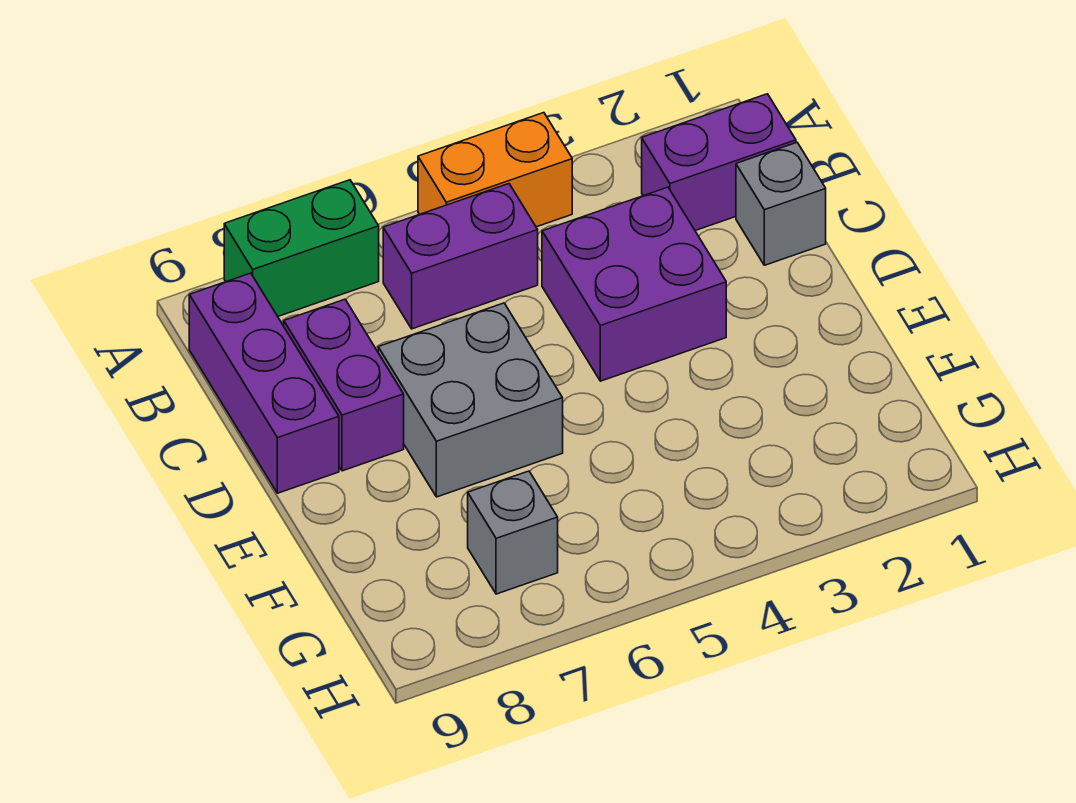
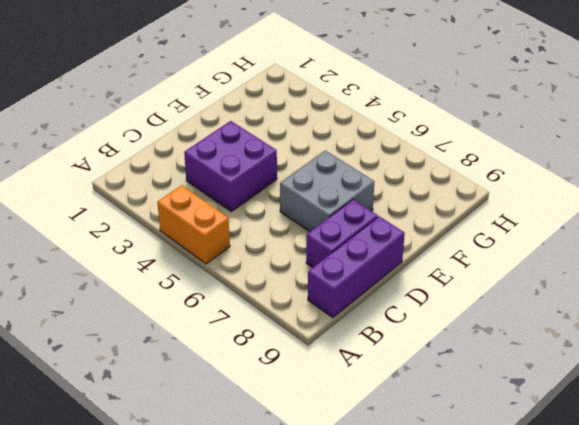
none -> green 1x2 brick [224,180,379,316]
none -> purple 1x2 brick [642,94,796,231]

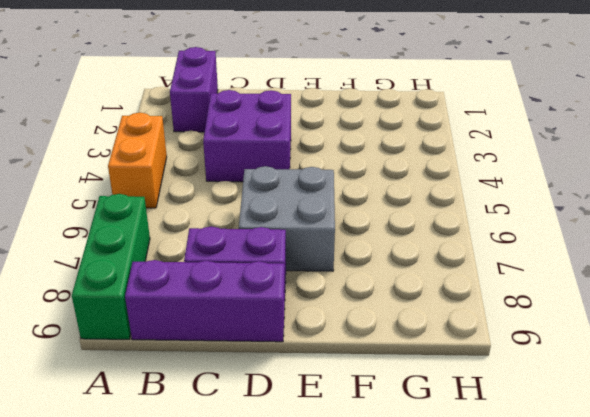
green 1x3 brick [72,194,150,339] -> green 1x2 brick [224,180,379,316]
none -> purple 1x2 brick [383,184,538,329]
none -> grey 1x1 brick [736,143,826,265]

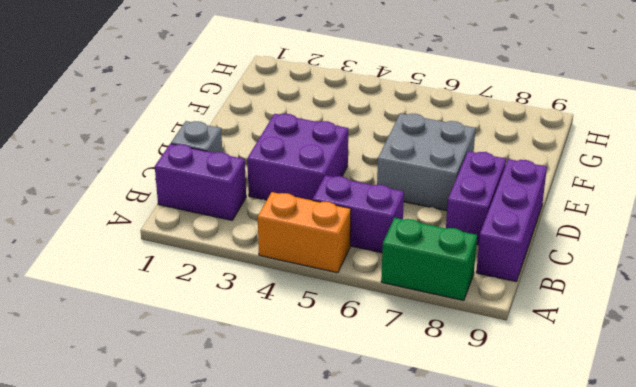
none -> grey 1x1 brick [468,471,558,594]

